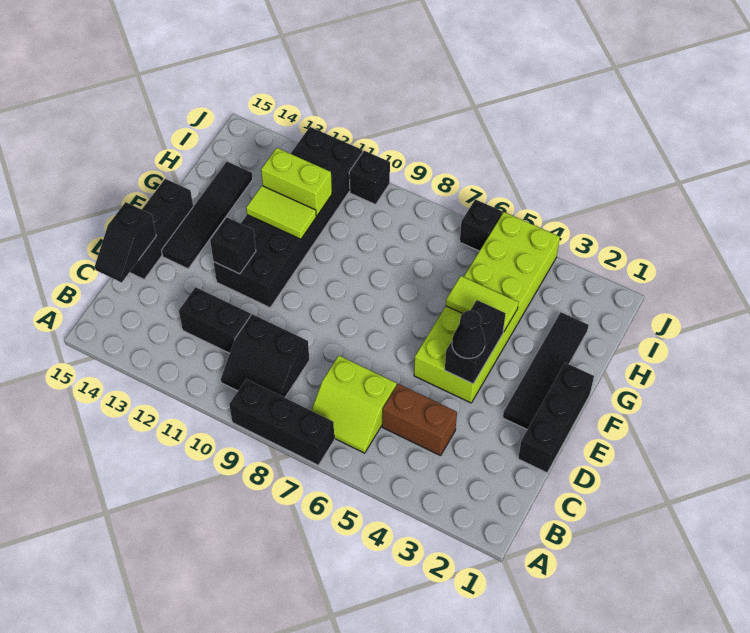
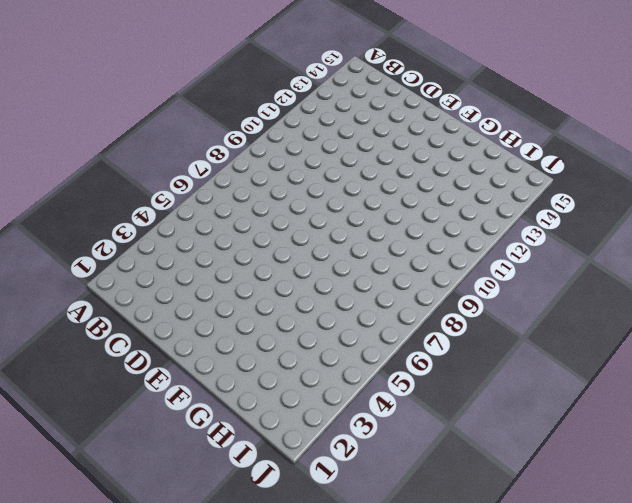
none -> black 1x3 brick [229,379,334,465]
none -> lime 2x2 slope [311,356,397,453]
none -> black 2x2 slope [221,314,309,398]

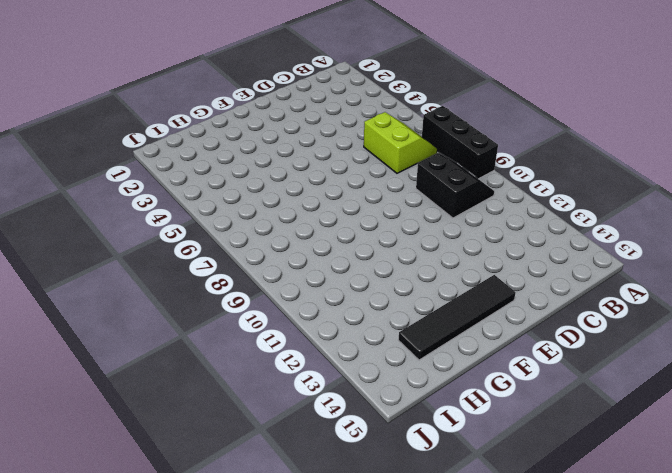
none -> brown 1x2 brick [382,384,457,456]
none -> black 1x2 brick [179,287,251,353]
none -> black 1x3 brick [518,363,594,473]

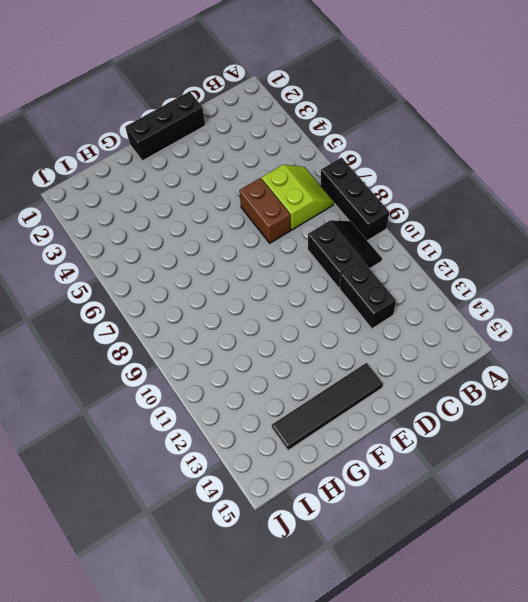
brown 1x2 brick [239,178,291,243] -> brown 1x2 brick moved to [382,384,457,456]
none -> black 1x3 brick [129,179,193,279]
none -> black 1x4 tile [503,312,589,430]
none -> lime 2x6 brick [414,212,560,403]

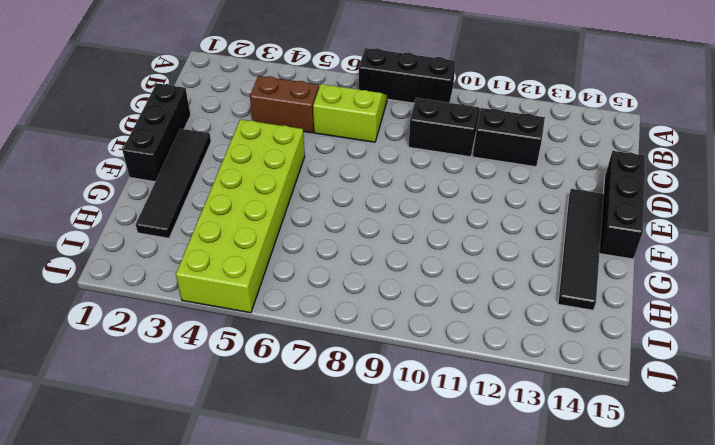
none -> black 2x6 brick [214,127,363,307]
none -> black 1x1 brick [460,199,502,251]
none -> black 1x1 brick [349,151,390,204]

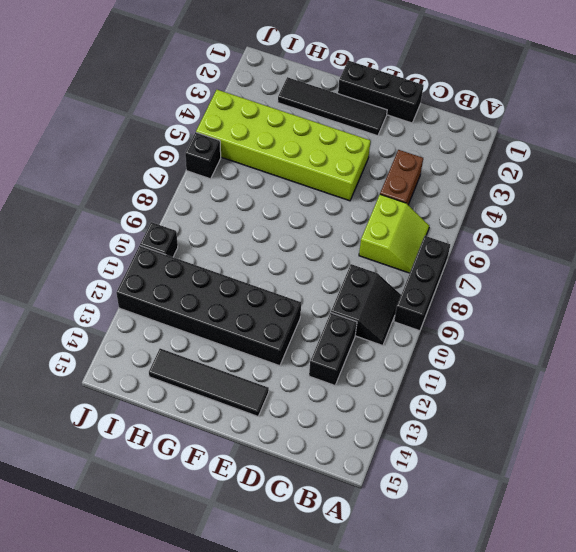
none -> black 1x3 brick [129,179,193,279]
none -> black 1x2 slope [95,202,156,283]
none -> black 1x2 brick [445,300,506,384]

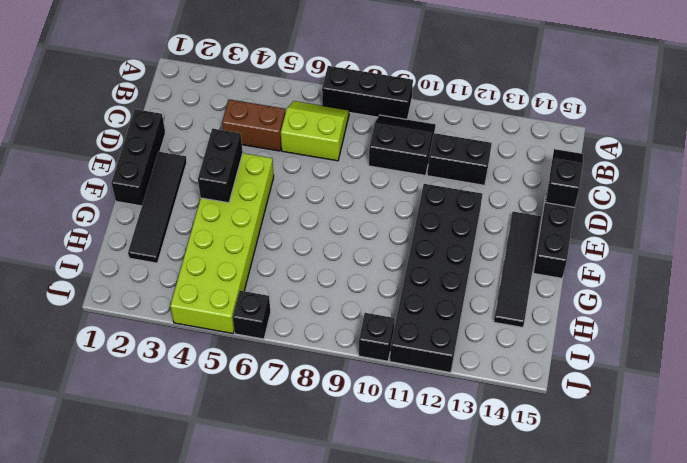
none -> black 1x1 brick [210,217,256,274]
none -> lime 1x2 tile [446,276,518,332]
none -> lime 1x2 tile [246,186,316,239]

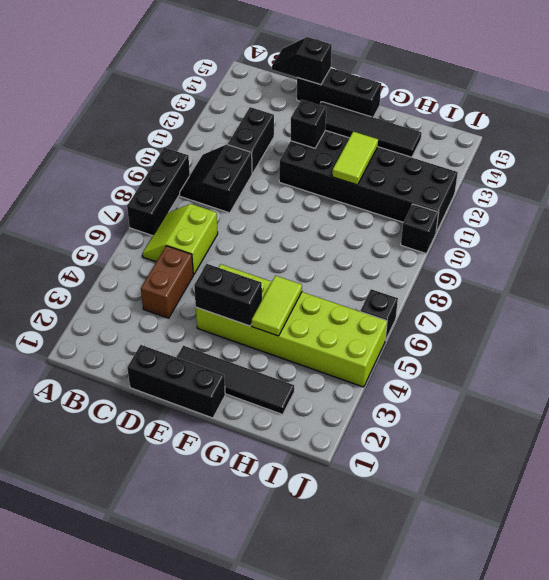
none -> lime 1x2 brick [261,148,332,216]
none -> black 1x1 cone [452,310,485,358]

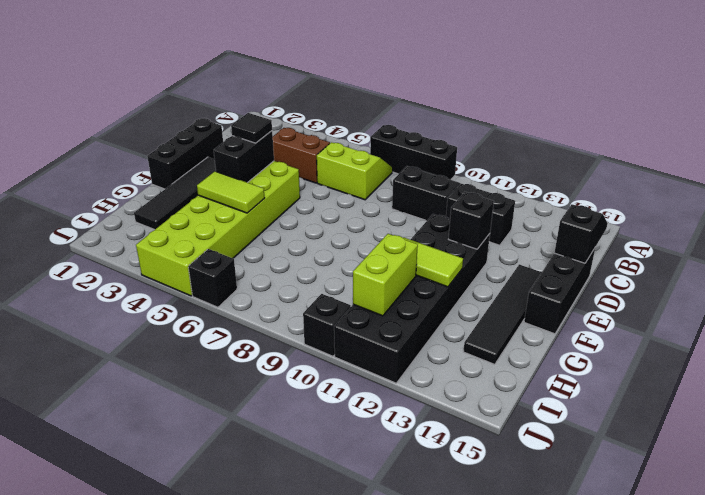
black 1x1 tile [231,113,272,143] -> black 1x1 cone [452,310,485,358]
lime 1x2 brick [353,234,418,316] -> lime 1x2 brick turned to [261,148,332,216]

